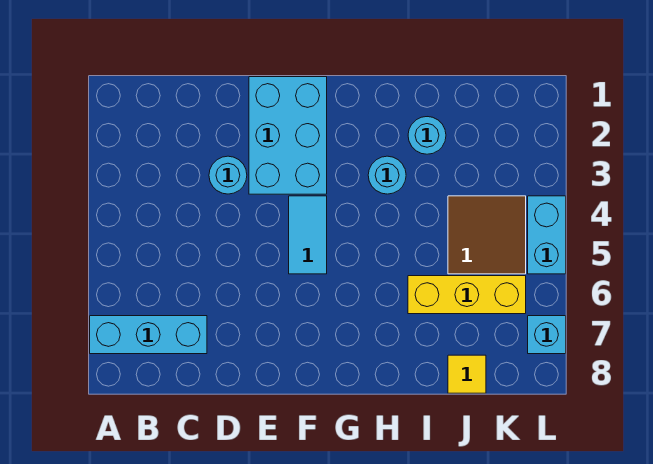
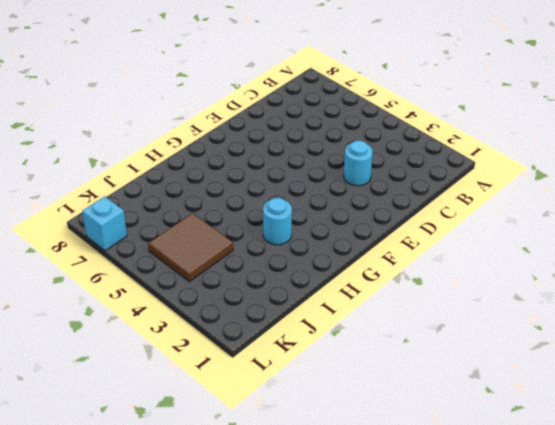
none -> cyan 1x3 brick [90,316,207,354]
none -> cyan 2x3 brick [249,77,327,194]

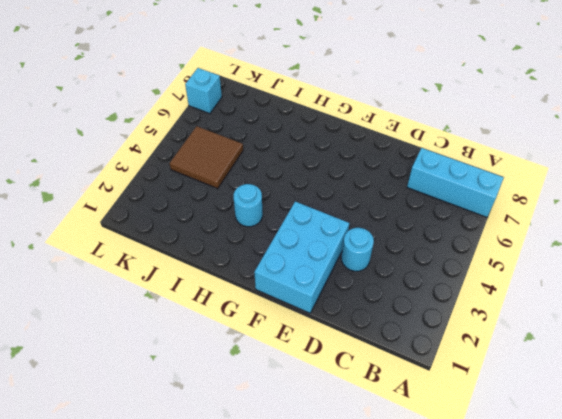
none -> cyan 1x2 tile [289,196,327,274]
none -> cyan 1x1 round brick [408,117,446,154]

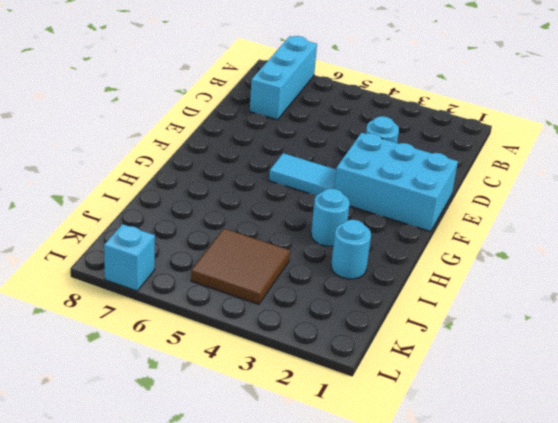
none -> yellow 1x3 brick [408,276,526,314]
none -> yellow 1x1 tile [448,355,486,393]

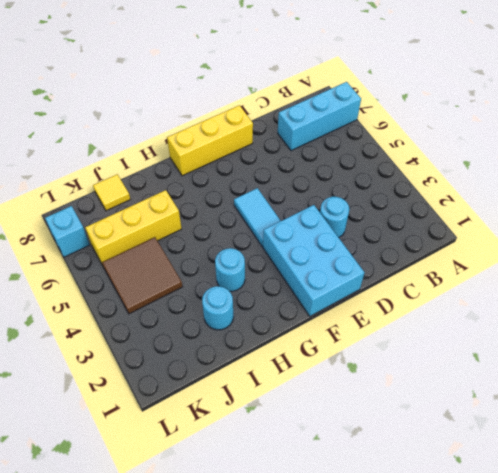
yellow 1x3 brick [167,105,253,176] -> none
none -> cyan 1x2 brick [528,196,566,274]

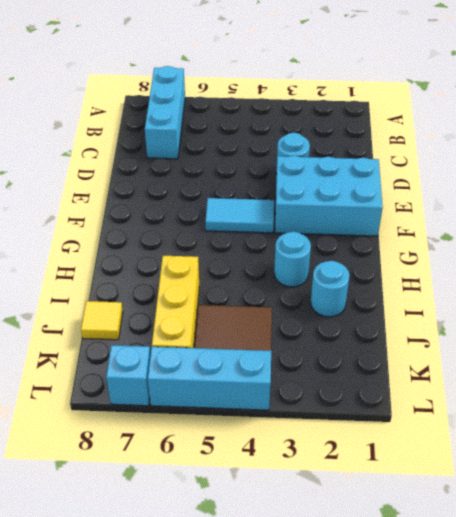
cyan 1x3 brick [148,347,271,410] -> cyan 1x2 brick [528,196,566,274]

